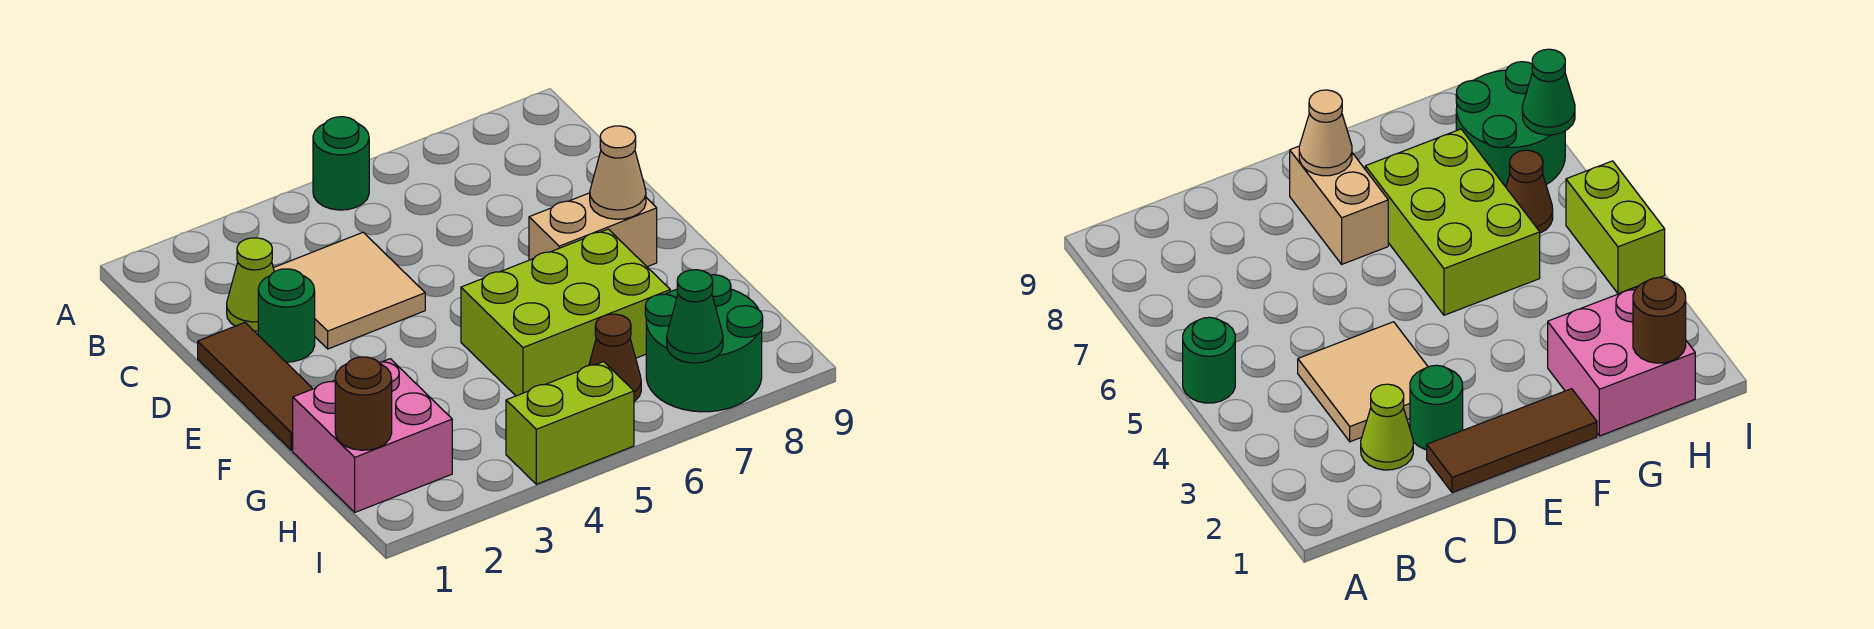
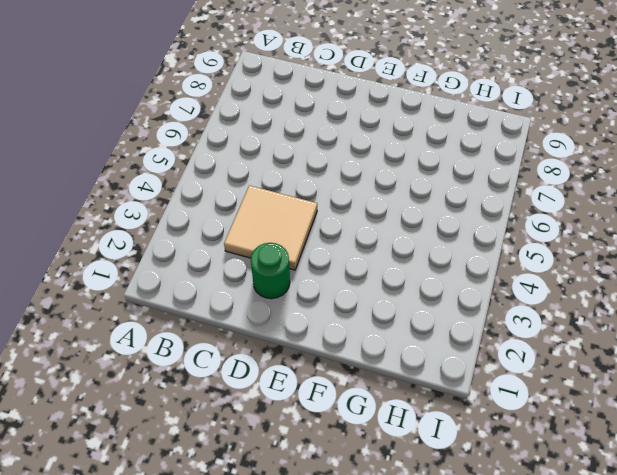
none -> green 1x1 round brick [313,117,369,210]
none -> lime 1x1 cone [227,238,274,331]
none -> brown 1x3 tile [198,323,313,450]

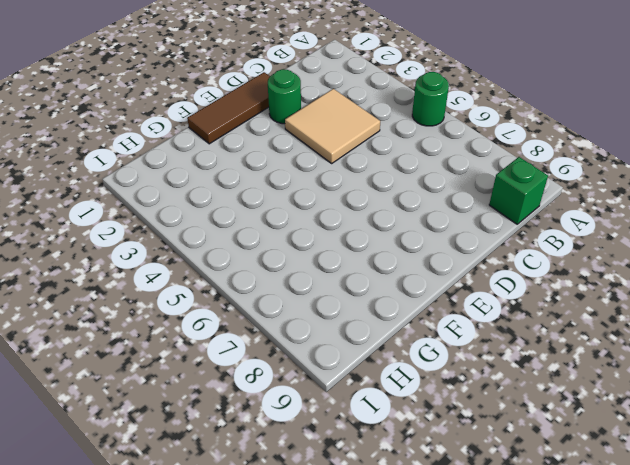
green 1x1 brick [489,157,548,224] -> none
none -> lime 1x1 cone [227,238,274,331]
none -> tan 1x2 brick [529,193,657,267]
none -> lime 2x3 brick [461,229,670,396]

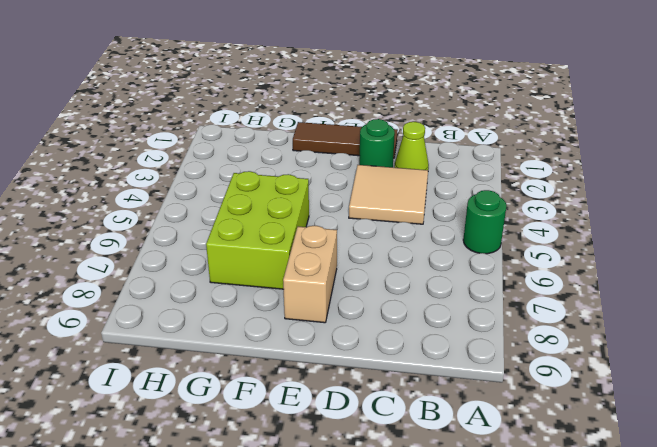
none -> pink 2x2 brick [293,359,452,512]
none -> brown 1x1 cone [589,314,641,401]
none -> green 2x2 round brick [645,275,763,412]

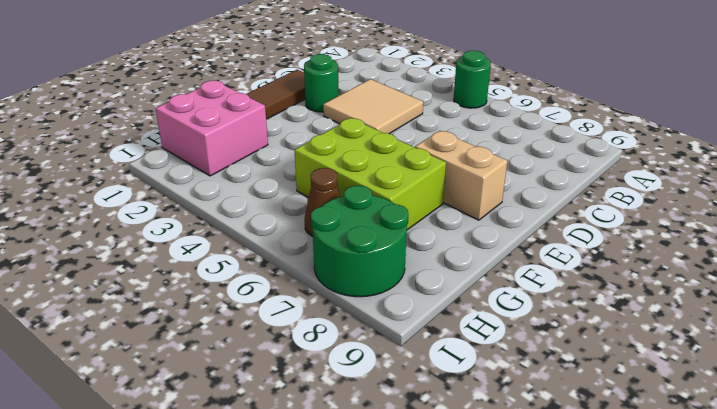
none -> lime 1x1 cone [227,238,274,331]
none -> lime 1x2 brick [506,362,634,484]
none -> tan 1x1 cone [590,126,646,219]

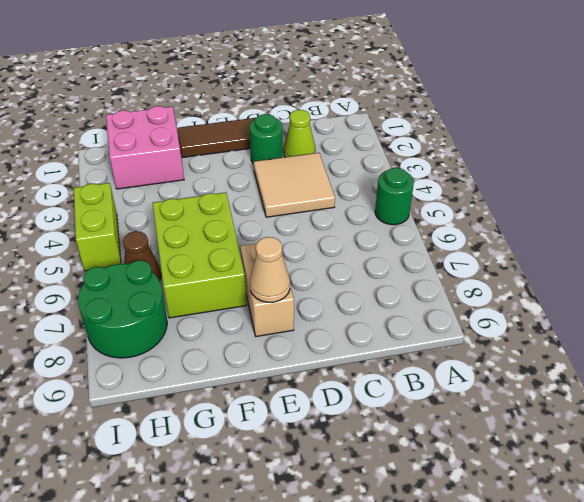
none -> brown 1x1 round brick [335,357,392,450]
none -> green 1x1 cone [667,270,723,363]

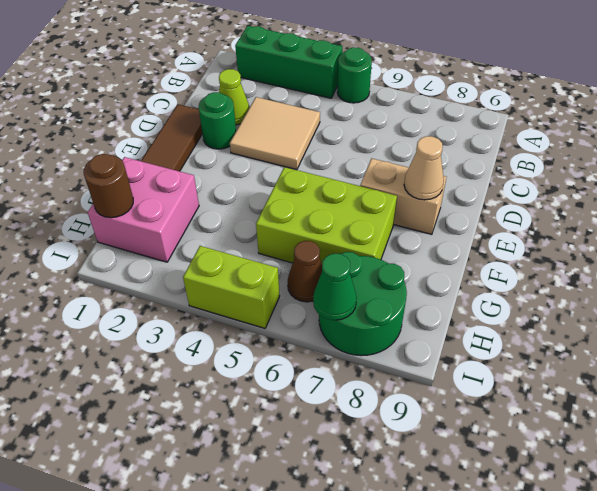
green 1x3 brick [235,26,342,98] -> none

